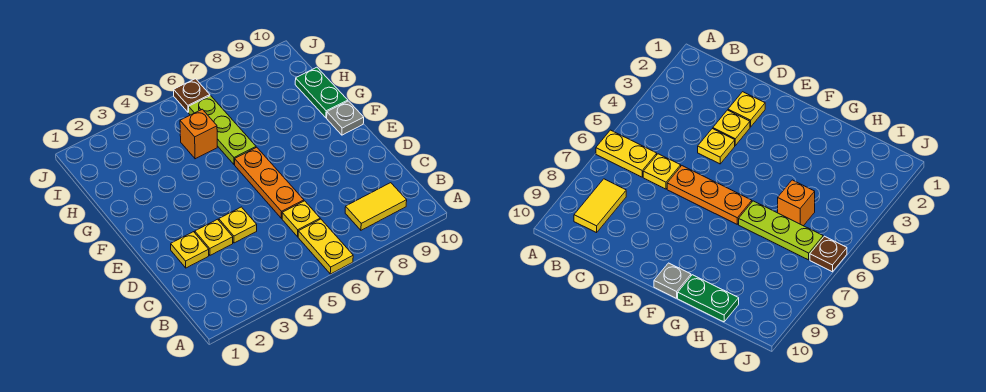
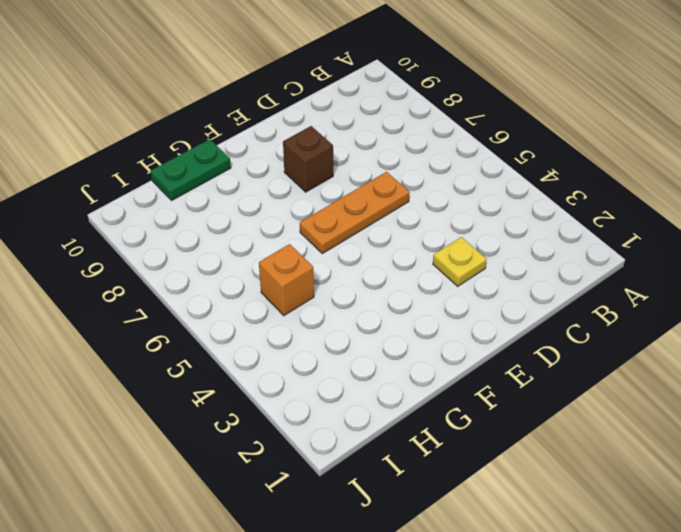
brown 1x1 brick [283,126,333,192] -> none
none -> yellow 1x2 plate [298,219,353,274]
none -> yellow 1x2 tile [345,183,407,230]
none -> yellow 1x1 plate [282,201,320,237]

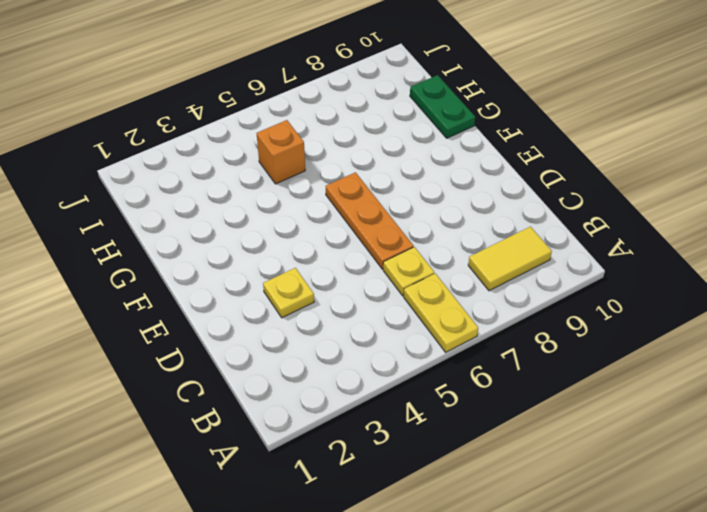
none -> yellow 1x1 plate [171,232,209,268]
none -> yellow 1x1 plate [219,207,257,243]
none -> grey 1x1 plate [327,101,364,135]

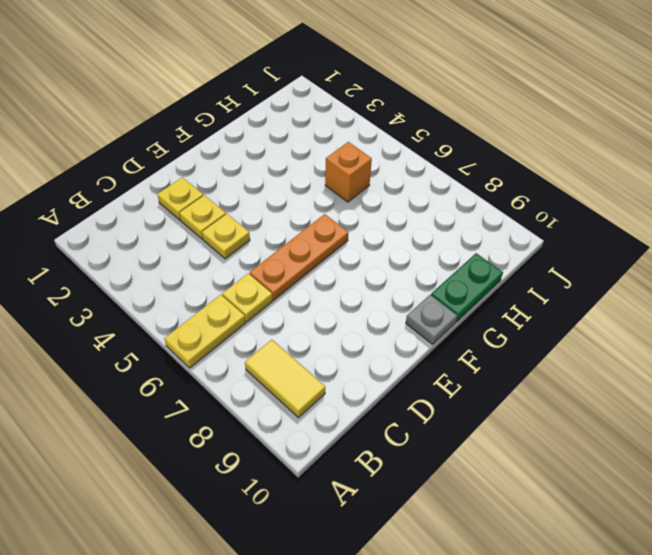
none -> lime 1x3 plate [189,96,256,164]
none -> brown 1x1 plate [174,79,210,112]

